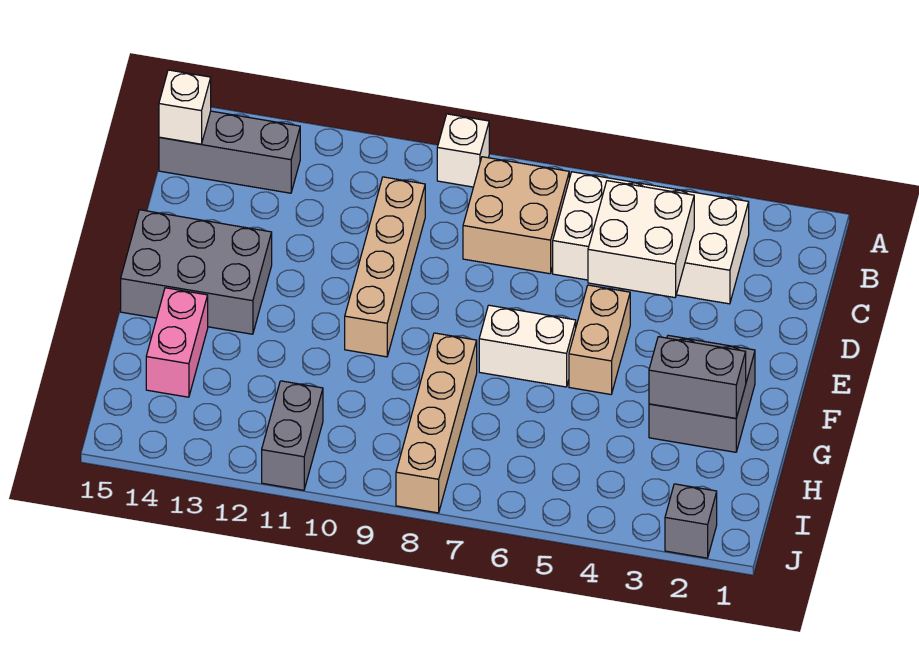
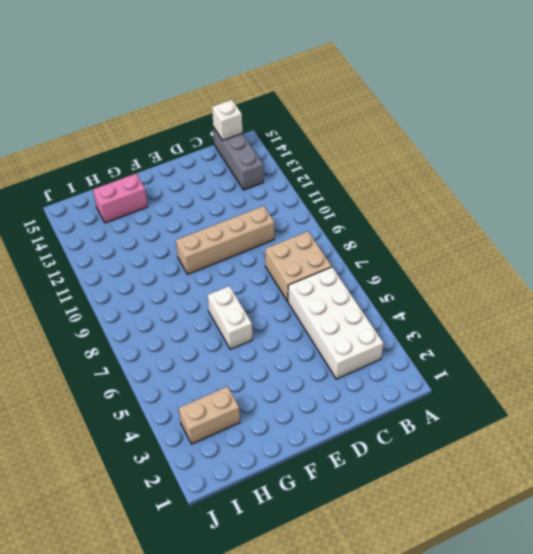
tan 1x2 brick [179,386,240,444] -> tan 1x2 brick moved to [569,285,630,394]
none -> white 1x1 brick [437,114,489,187]
none -> grey 2x3 brick [121,210,272,334]
none -> grey 2x2 brick [649,335,755,452]

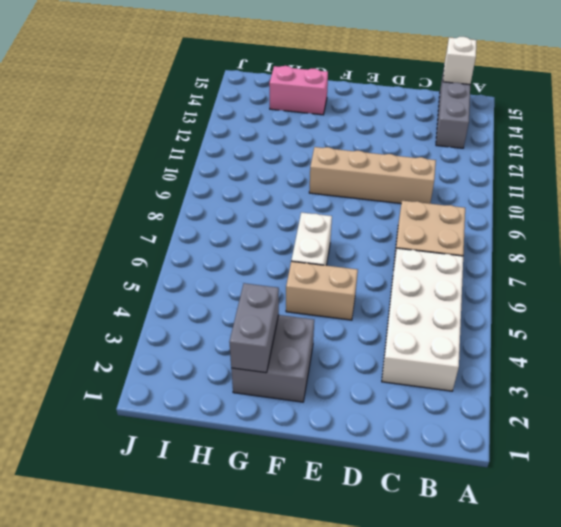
none -> white 1x1 brick [437,114,489,187]
none -> grey 2x3 brick [121,210,272,334]
none -> tan 1x4 brick [396,333,477,513]

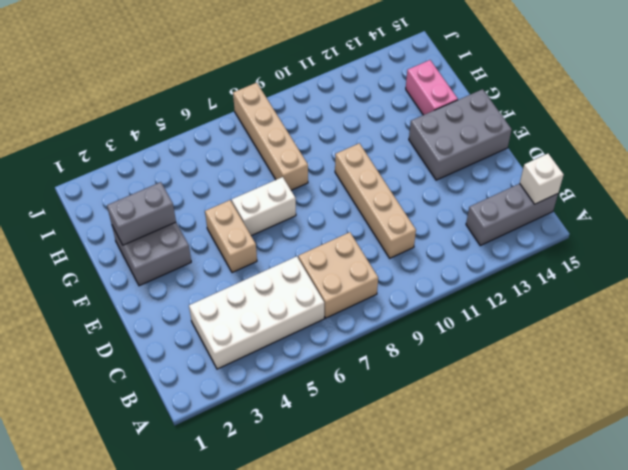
none -> white 1x1 brick [437,114,489,187]
none -> grey 1x2 brick [262,381,323,490]
none -> grey 1x1 brick [665,484,717,558]

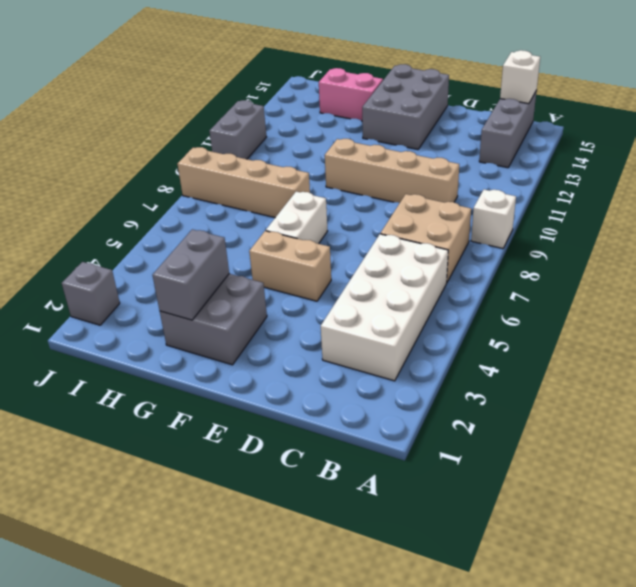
grey 1x2 brick [209,100,266,159] -> grey 1x2 brick turned to [262,381,323,490]
none -> white 2x2 brick [588,181,694,298]

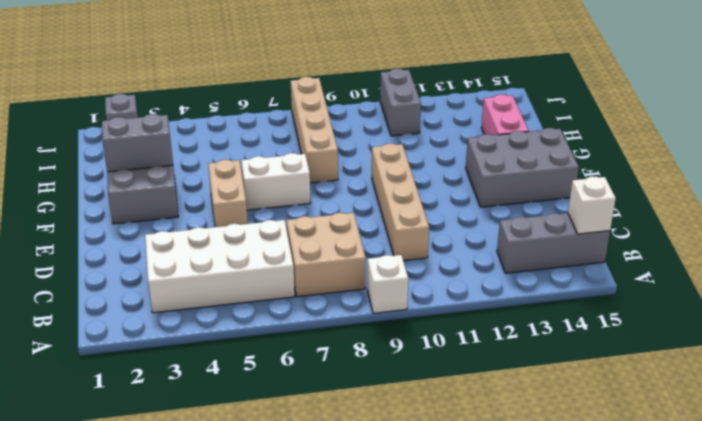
none -> white 2x2 brick [588,181,694,298]

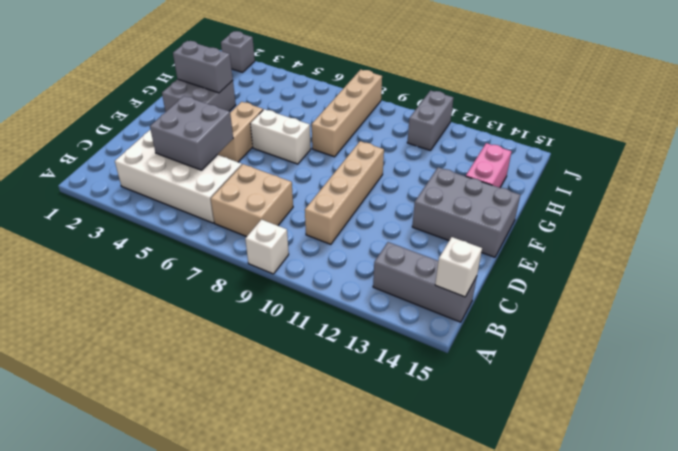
grey 2x2 brick [150,96,233,170] -> white 2x2 brick [588,181,694,298]

